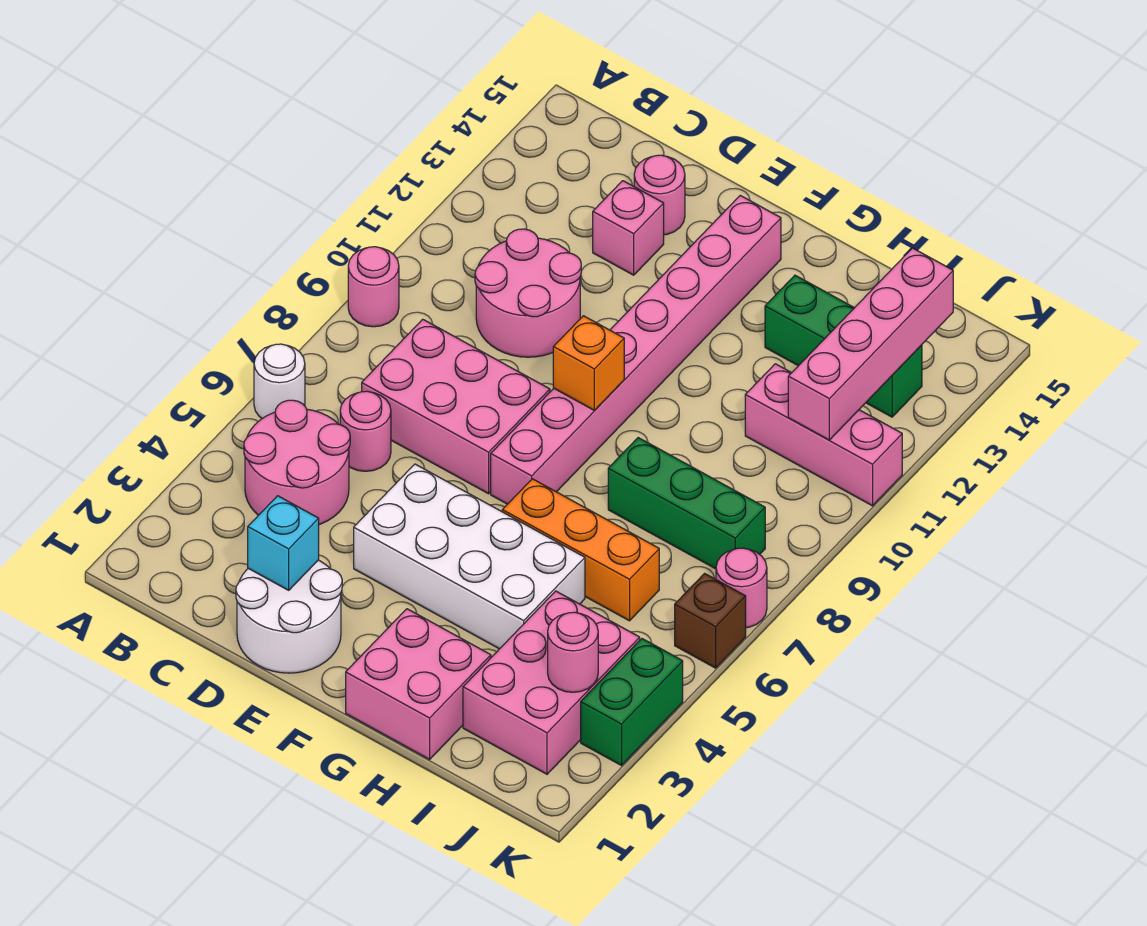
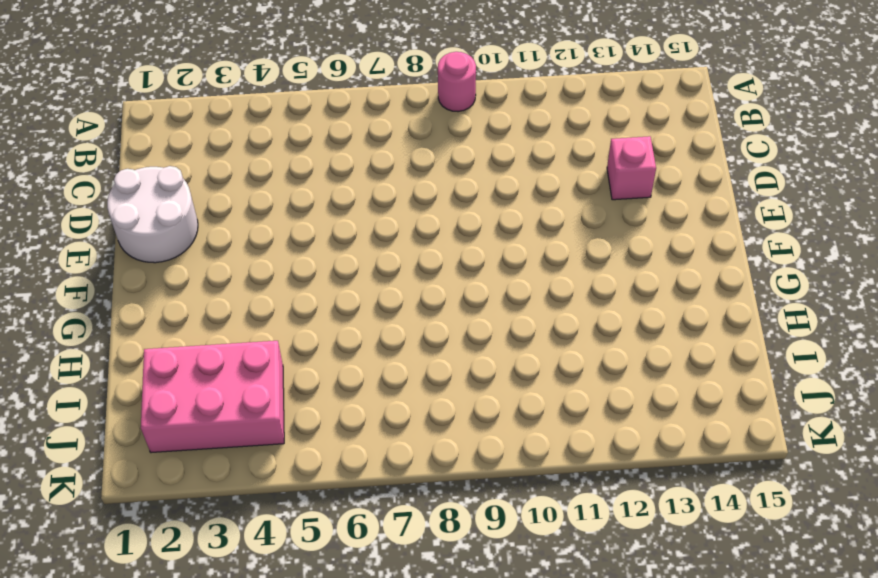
none -> white 1x1 round brick [254,344,305,419]
none -> pink 2x2 round brick [244,400,350,525]
none -> pink 1x1 round brick [340,391,391,471]

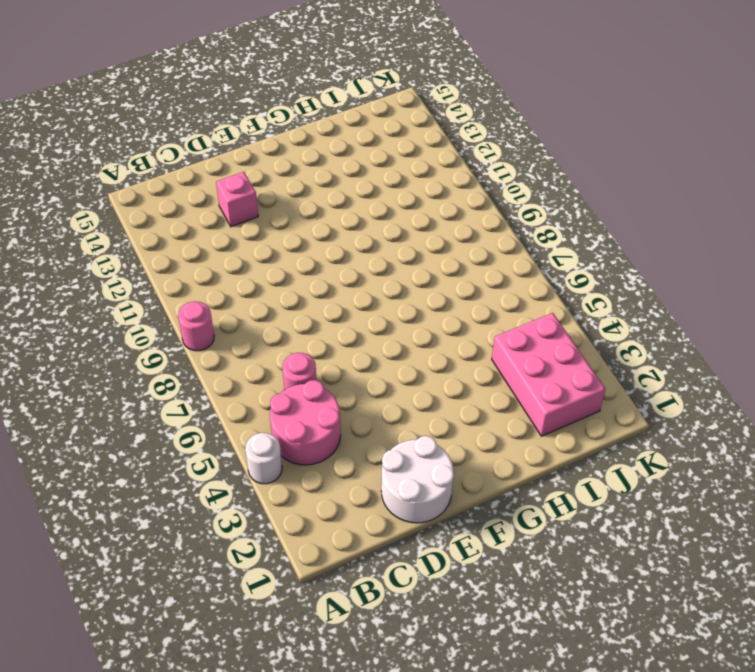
white 1x1 round brick [245,433,282,484] -> white 1x1 round brick moved to [254,344,305,419]
none -> pink 2x3 brick [362,319,550,494]
none -> pink 2x2 round brick [475,229,581,357]
none -> pink 1x1 round brick [634,155,685,235]

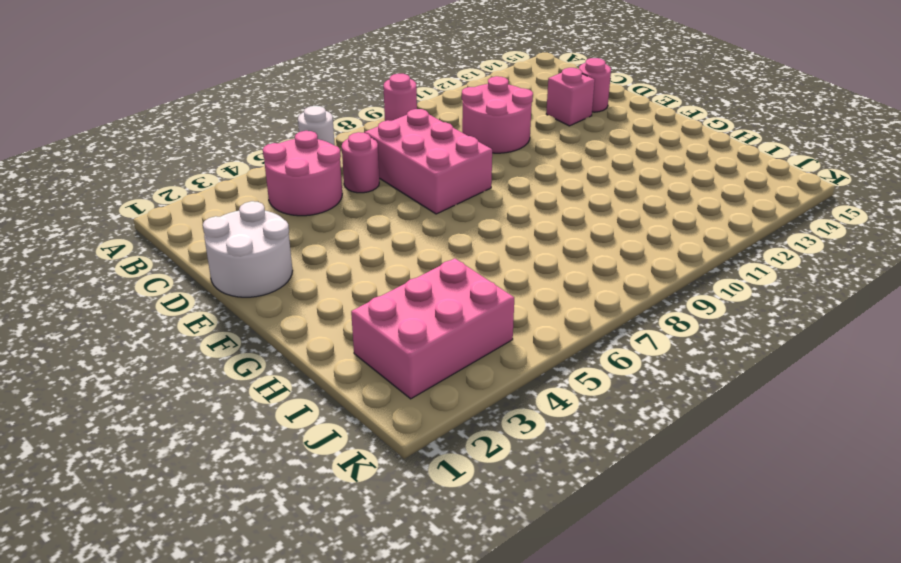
none -> white 2x4 brick [354,464,585,649]
none -> pink 1x8 brick [491,195,781,504]
none -> pink 2x2 brick [346,609,491,759]

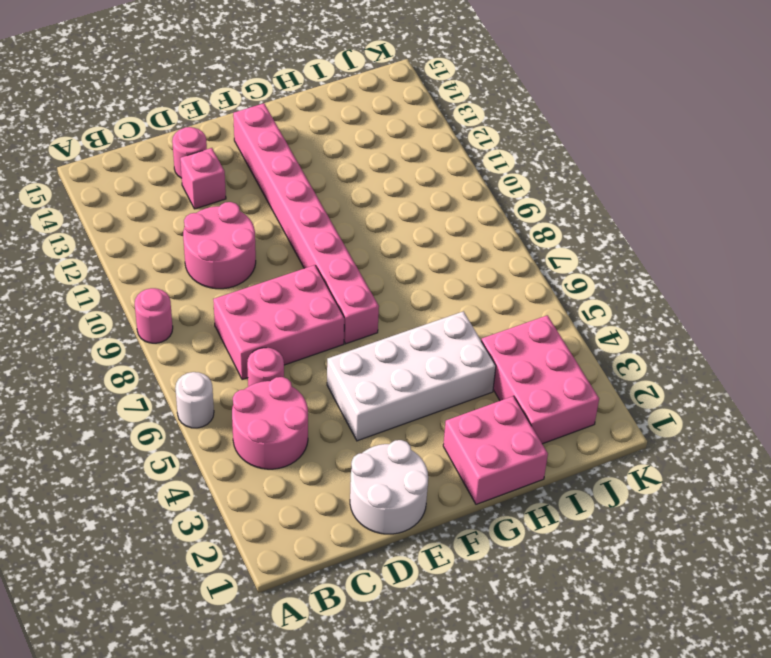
none -> orange 1x3 brick [502,479,659,621]
none -> green 1x3 brick [608,438,765,569]
none -> green 1x3 brick [765,275,922,417]

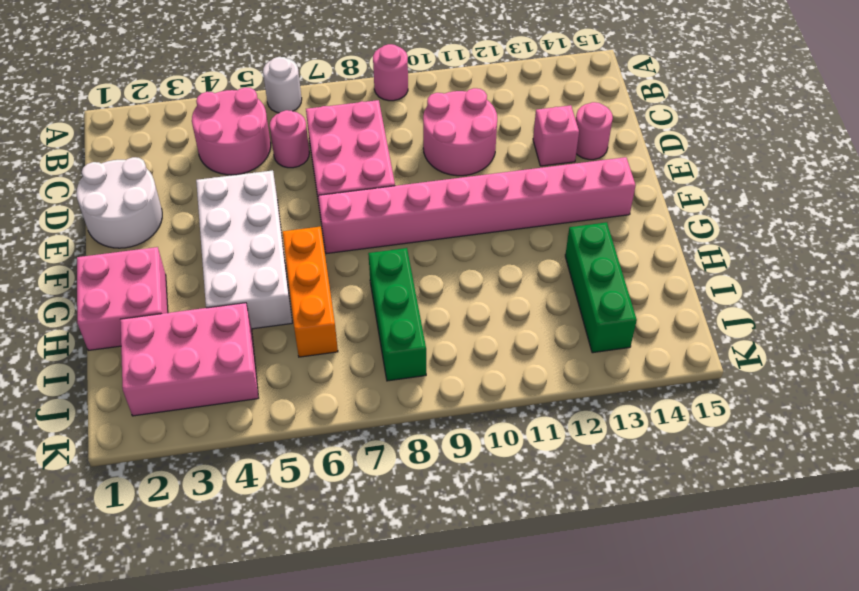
none -> pink 1x3 brick [745,364,902,506]
none -> green 1x2 brick [581,639,683,765]
none -> brown 1x1 brick [675,573,746,668]

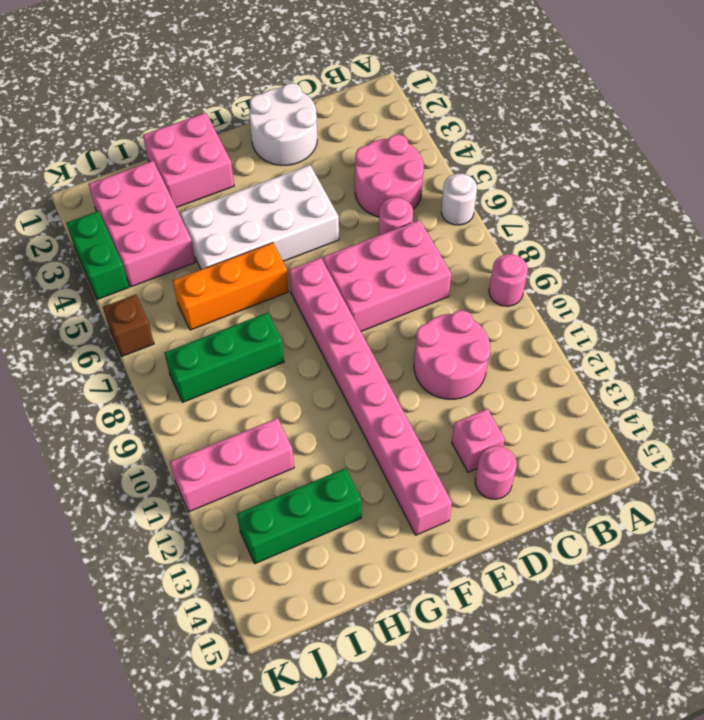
none -> pink 1x1 round brick [716,548,767,628]
none -> cyan 1x1 brick [248,496,319,590]
none -> orange 1x1 brick [553,316,624,410]

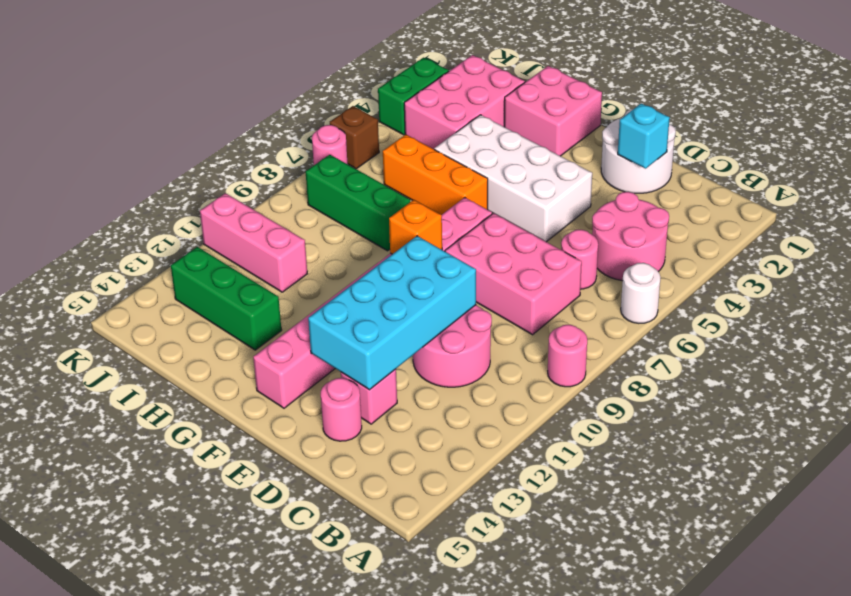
cyan 2x4 brick [308,236,476,390] -> none
none -> pink 1x1 round brick [548,612,598,692]
none -> pink 1x4 brick [788,248,953,440]

